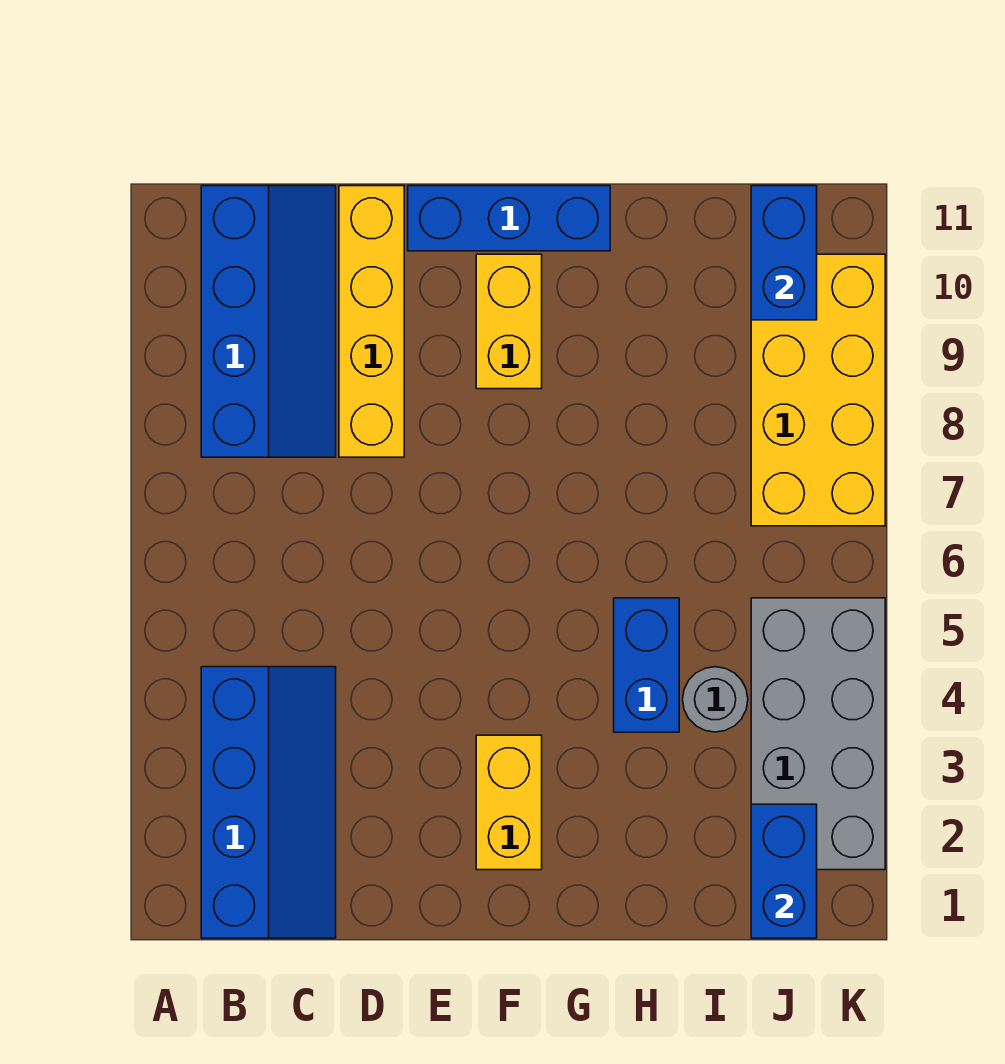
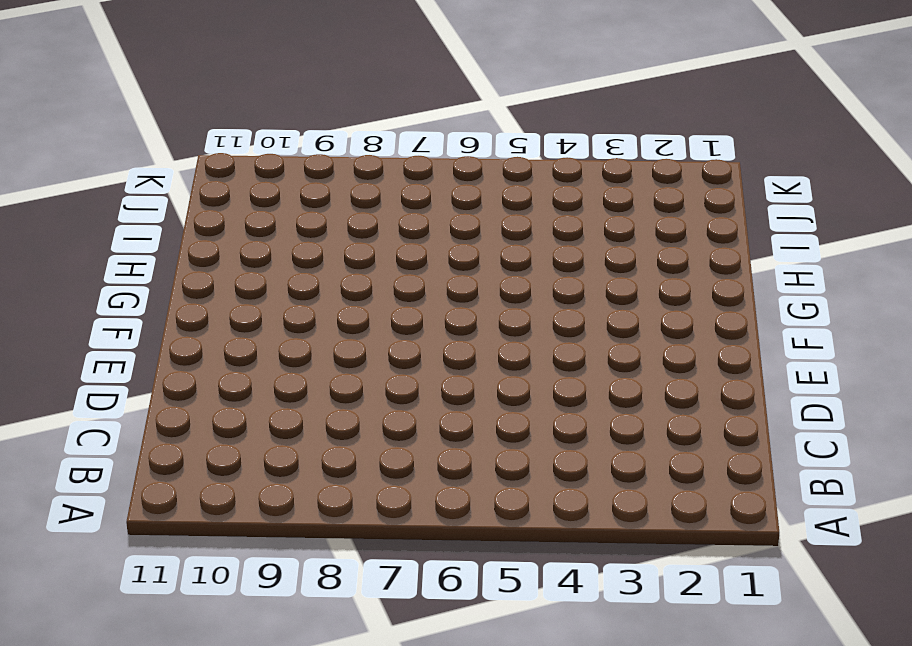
none -> blue 2x4 slope [201,667,336,938]
none -> blue 2x4 slope [201,186,336,457]
none -> yellow 1x4 brick [339,186,404,457]

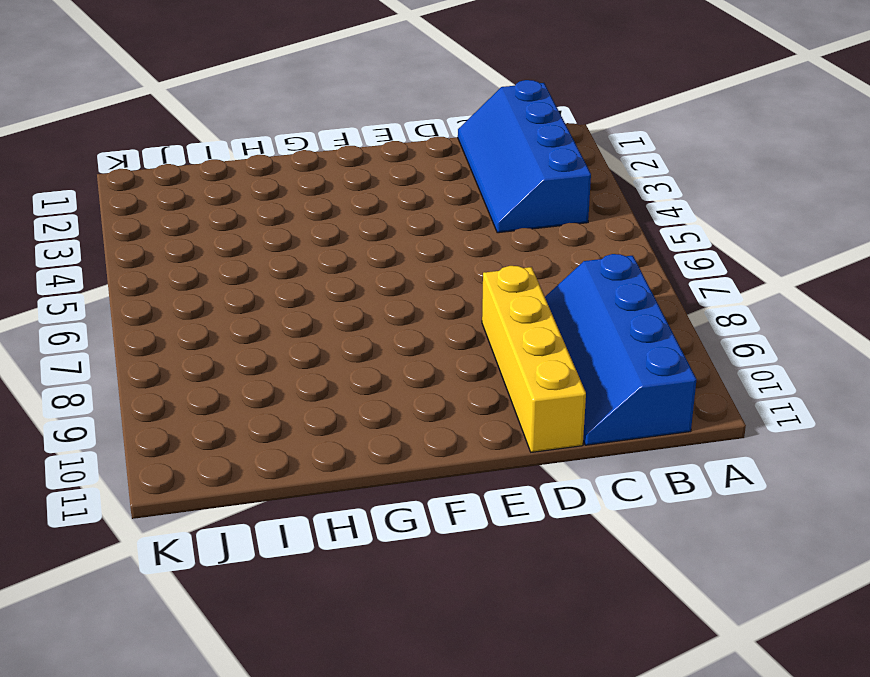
none -> blue 1x3 brick [408,186,610,251]
none -> yellow 1x2 brick [476,735,542,870]
none -> yellow 1x2 brick [476,254,542,389]

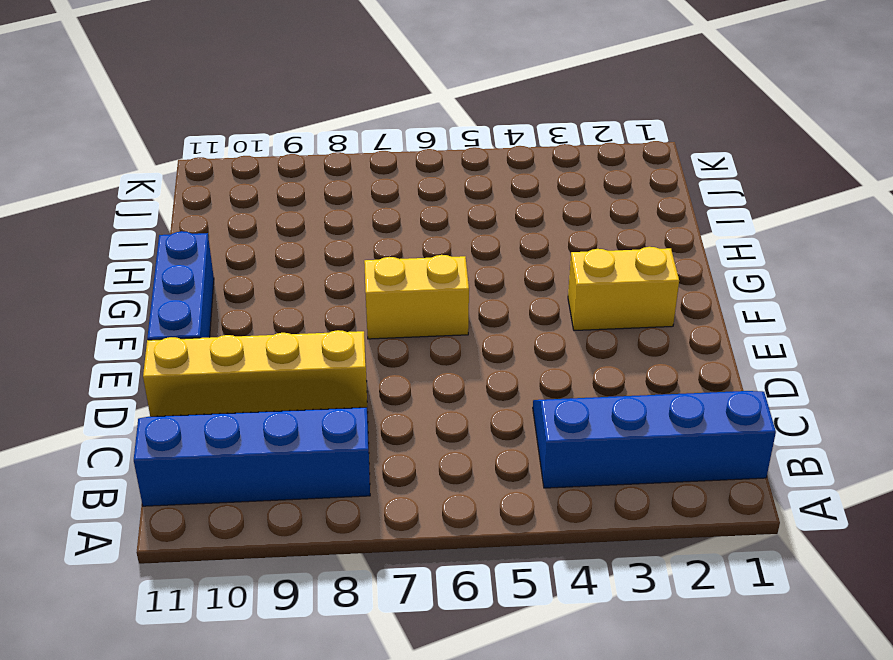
yellow 1x2 brick [364,255,469,339] -> yellow 1x2 brick moved to [476,254,542,389]
none -> blue 1x2 brick [614,598,679,732]
none -> grey 1x1 round brick [683,667,748,732]
none -> grey 2x4 brick [751,598,885,870]

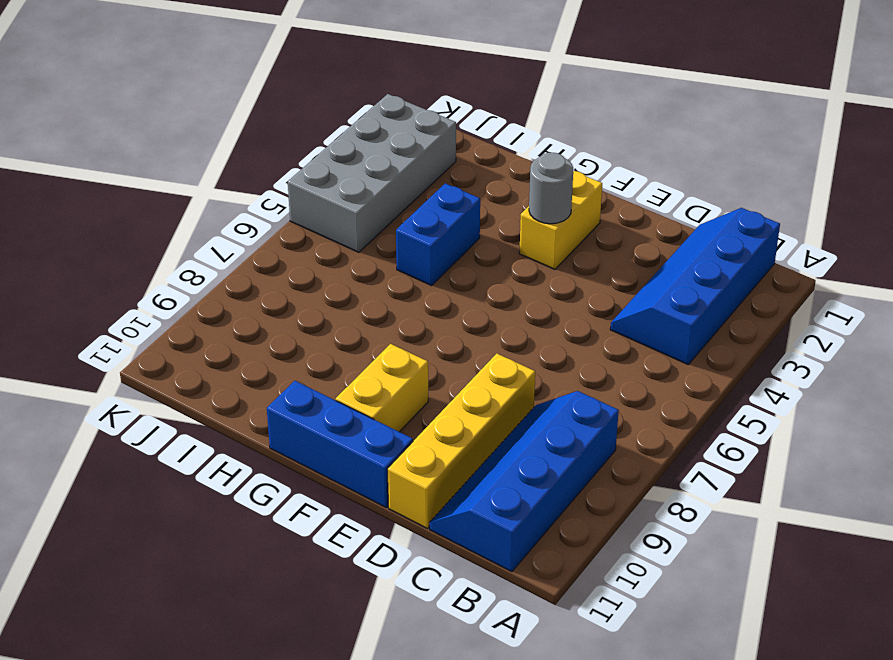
grey 1x1 round brick [529,153,573,224] -> grey 1x1 round brick moved to [683,667,748,732]
none -> yellow 2x4 brick [751,254,885,526]
none -> blue 1x2 brick [751,804,817,938]
none -> blue 1x2 brick [751,186,817,320]

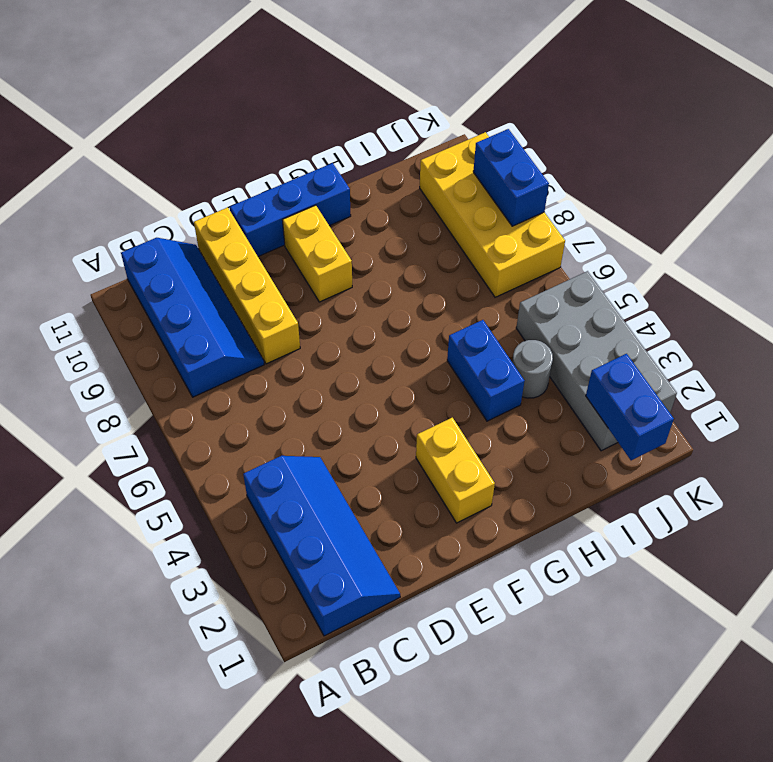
blue 1x2 brick [473,129,549,226] -> blue 1x2 brick moved to [751,186,817,320]

